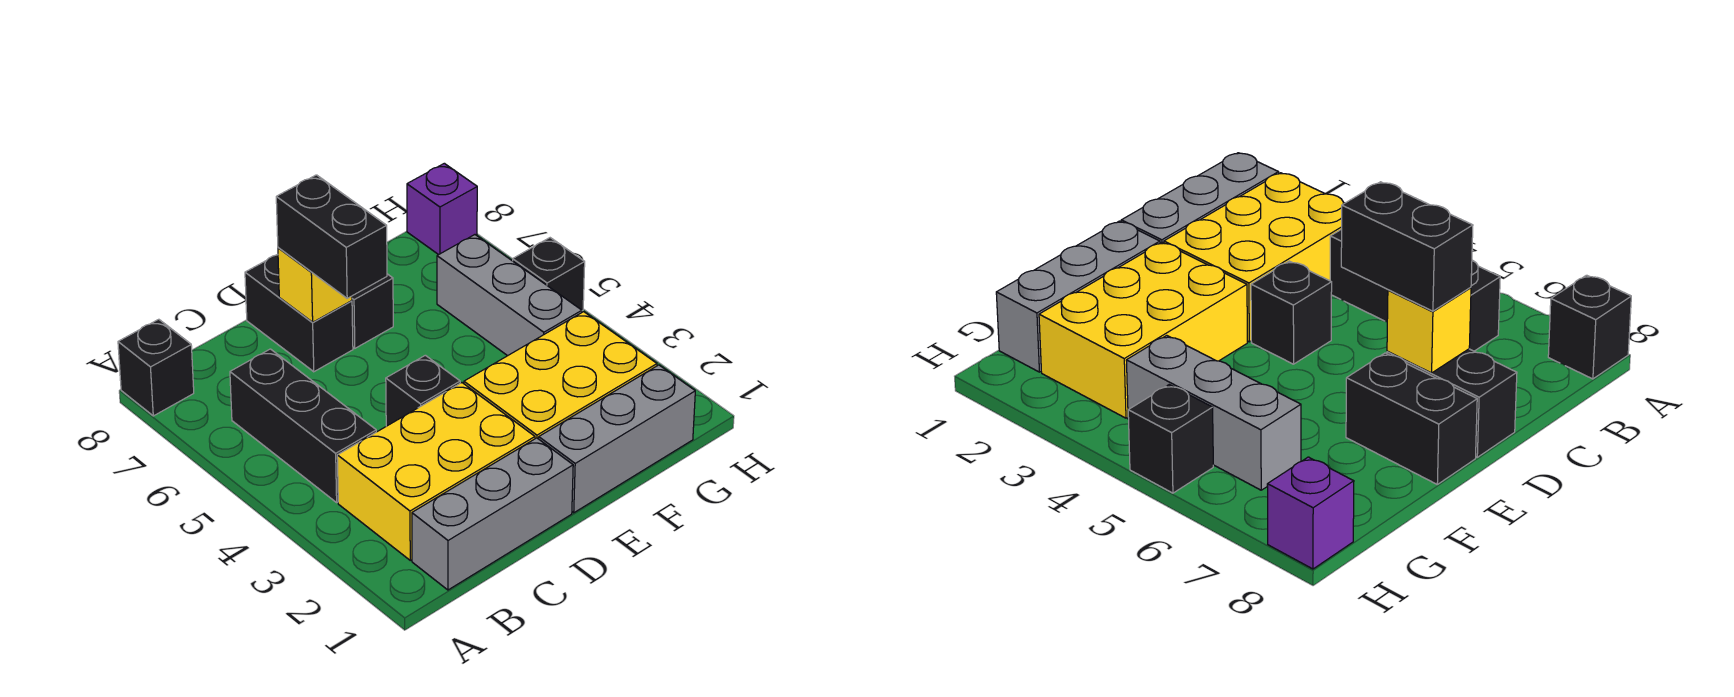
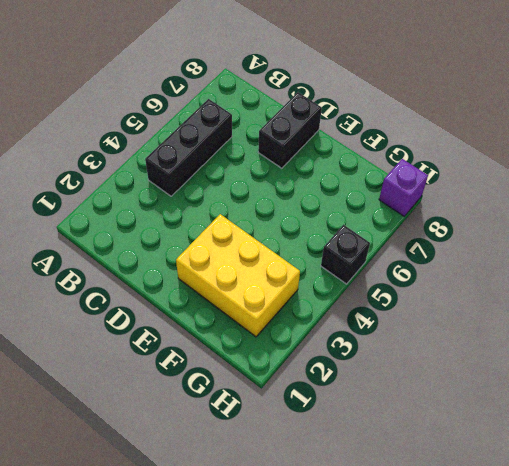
none -> black 1x1 brick [118,319,194,416]
none -> grey 1x3 brick [412,438,573,590]
none -> yellow 2x3 brick [337,383,535,560]

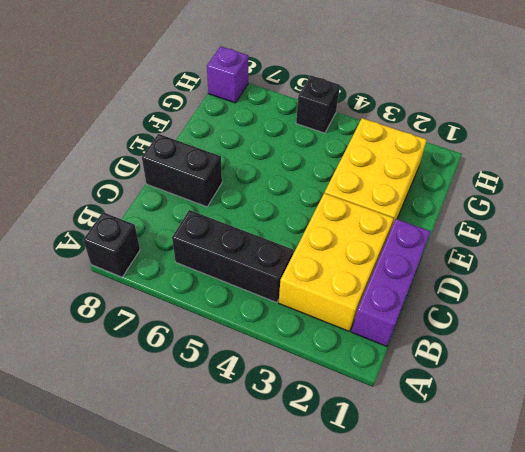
purple 1x3 brick [352,219,431,346] -> grey 1x3 brick [412,438,573,590]
none -> black 1x1 brick [386,355,460,426]
none -> grey 1x3 brick [539,365,695,513]
none -> black 1x2 brick [352,274,393,348]

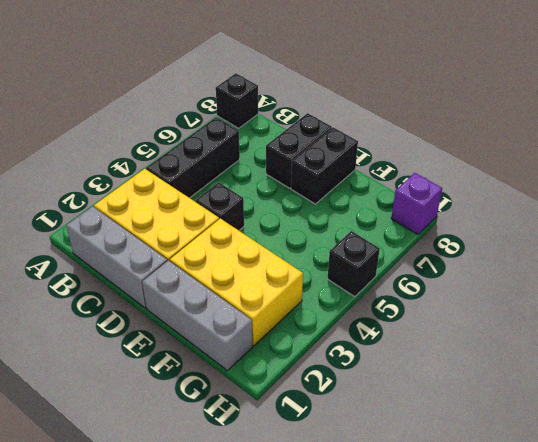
none -> grey 1x3 brick [437,235,582,356]
none -> yellow 1x1 brick [278,248,352,322]
none -> black 1x2 brick [276,175,387,298]

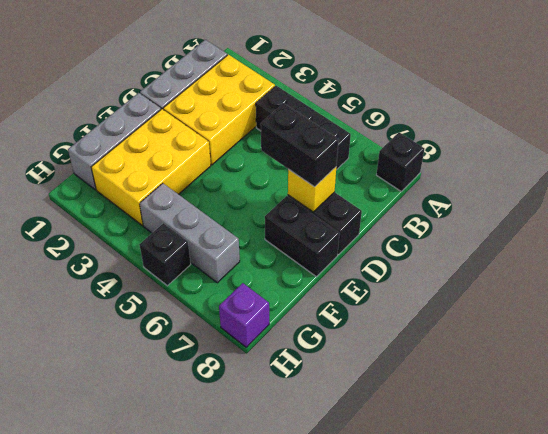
none -> black 1x1 brick [386,355,460,426]

